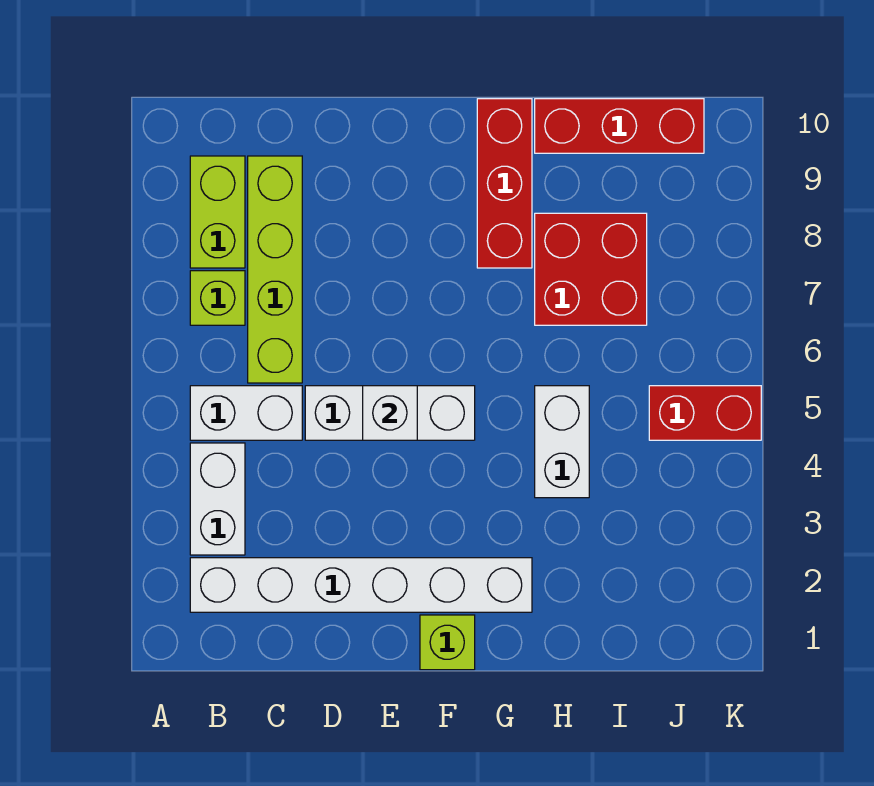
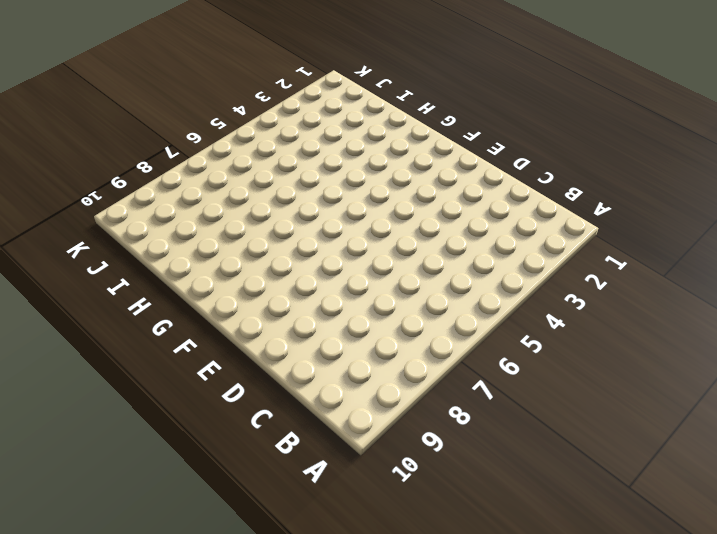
none -> white 1x6 brick [190,558,532,612]
none -> white 1x2 brick [190,443,245,555]
none -> white 1x2 brick [190,386,302,440]

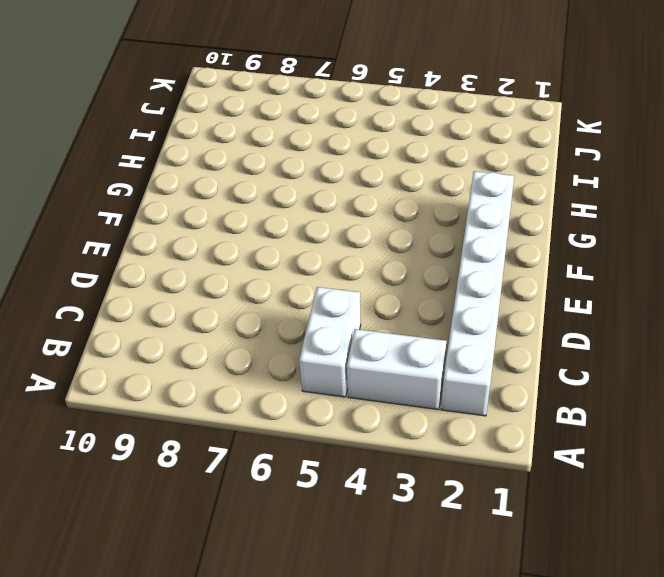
none -> lime 1x1 brick [190,271,245,325]
none -> lime 1x2 brick [190,156,245,268]
none -> lime 1x4 brick [248,156,302,383]

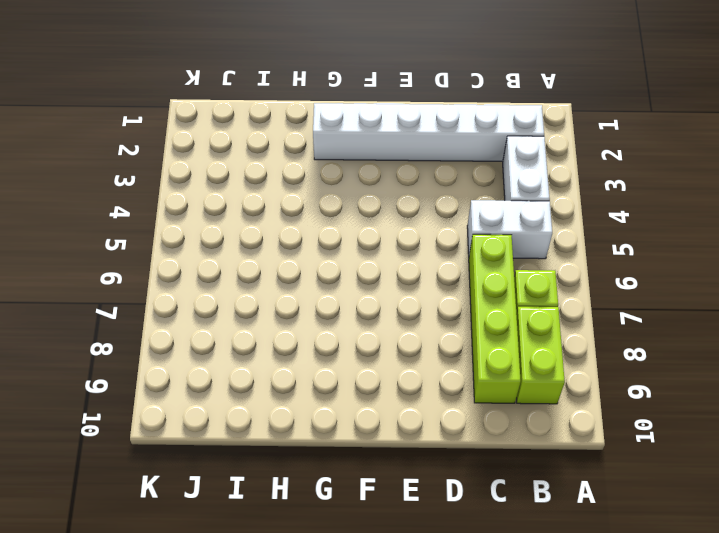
none -> white 1x3 brick [305,386,475,440]
none -> lime 1x1 brick [420,615,475,670]
none -> red 1x3 brick [477,99,532,268]

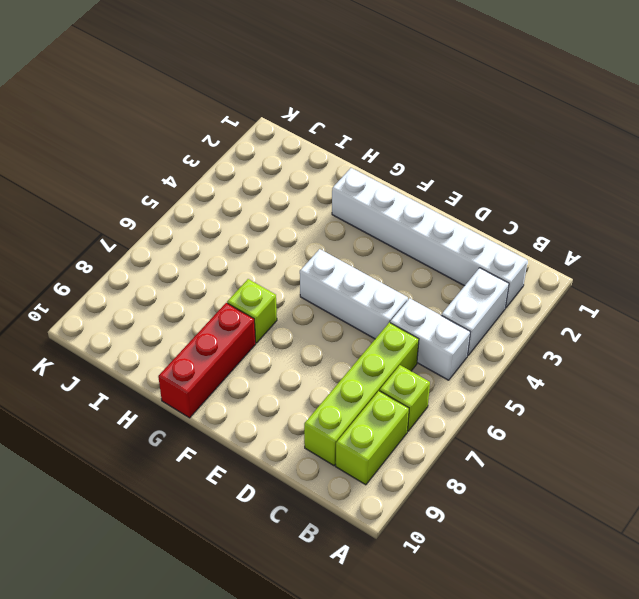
lime 1x1 brick [227,279,277,343] -> lime 1x1 brick moved to [420,615,475,670]
none -> white 1x2 brick [535,386,589,498]
none -> red 2x2 brick [535,213,647,325]
none -> red 1x3 brick [535,99,704,153]

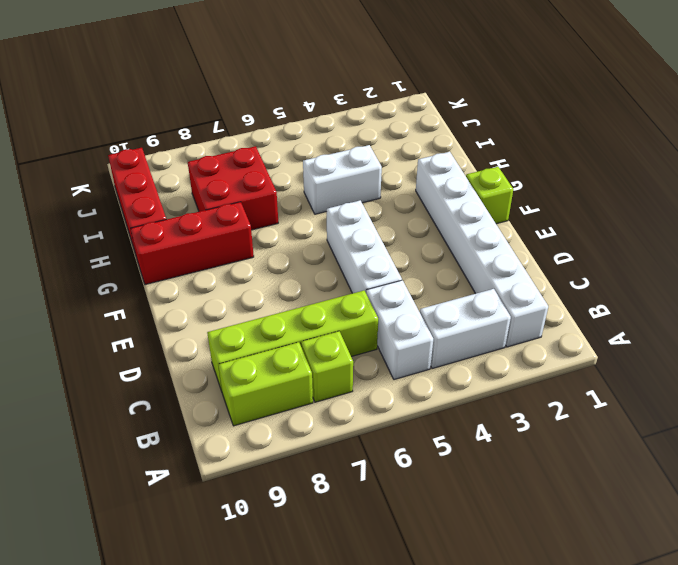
none -> red 1x2 brick [649,386,761,440]
none -> white 1x1 brick [363,386,417,440]

